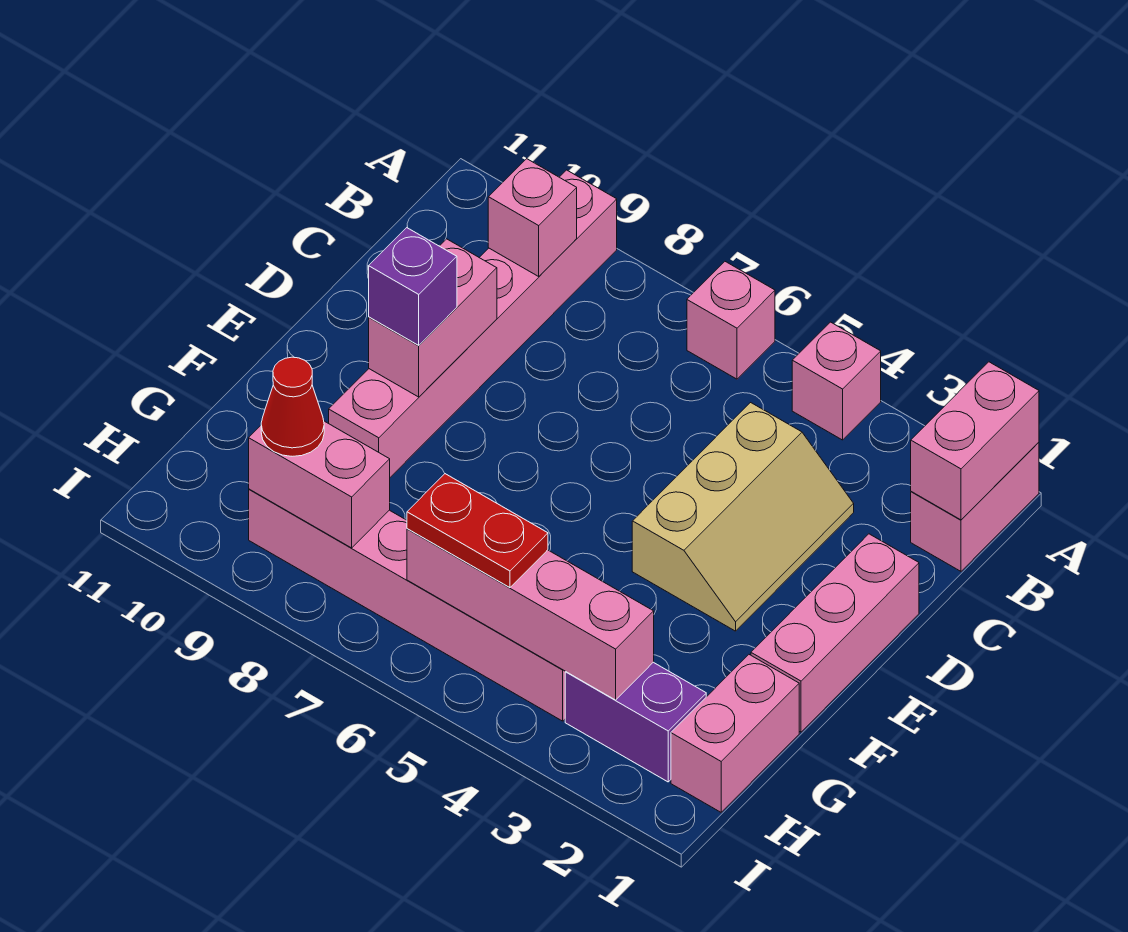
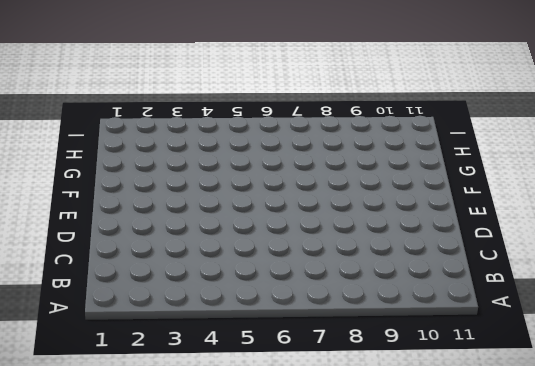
none -> pink 1x2 brick [911,442,1039,571]
none -> pink 1x1 brick [792,322,881,440]
none -> pink 1x1 brick [687,262,775,379]

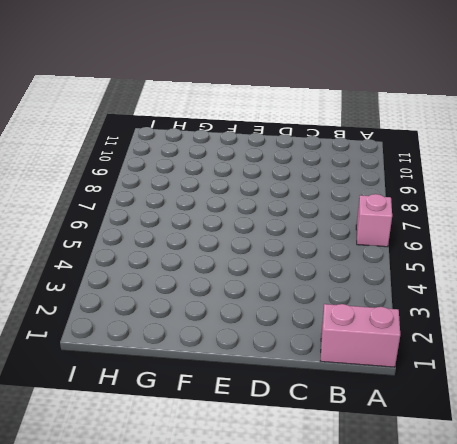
none -> pink 1x1 brick [792,322,881,440]
none -> pink 1x6 brick [329,170,617,477]
none -> tan 2x3 slope [632,403,854,631]

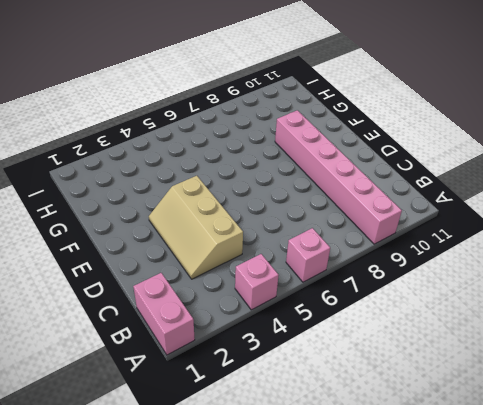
none -> pink 1x3 brick [751,534,919,732]
none -> pink 1x2 brick [671,655,799,812]
none -> purple 1x2 brick [565,662,706,782]

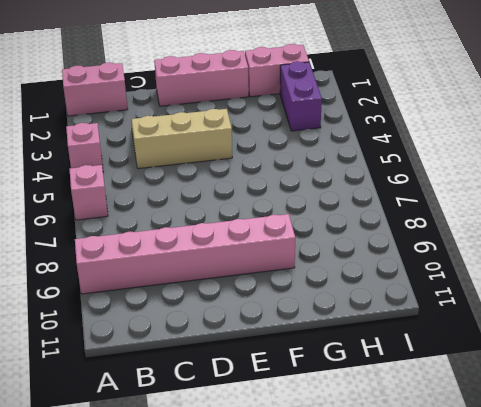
none -> pink 1x6 brick [249,489,565,721]
none -> pink 1x2 brick [911,362,1039,520]
none -> pink 1x1 brick [488,159,577,276]

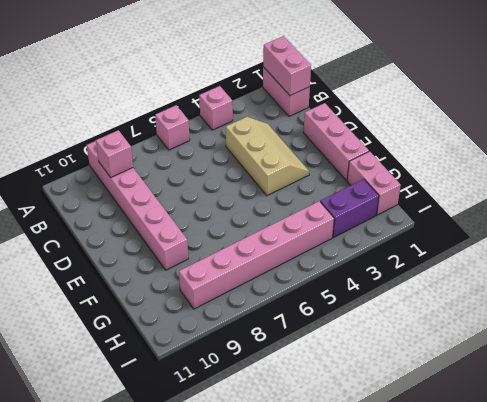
none -> pink 1x2 brick [369,239,497,397]
none -> pink 1x4 brick [407,529,654,700]
none -> pink 1x2 brick [249,421,390,548]

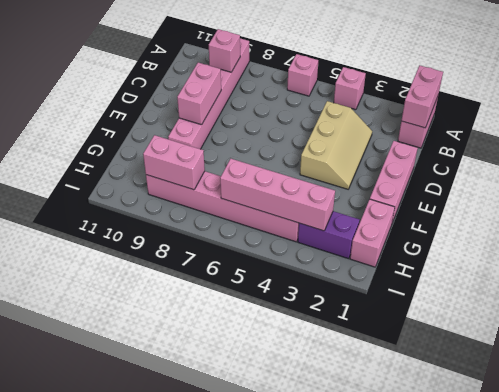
none -> purple 1x1 brick [369,228,457,345]
none -> red 1x2 plate [407,474,548,588]
none -> red 1x1 cone [261,357,324,456]

